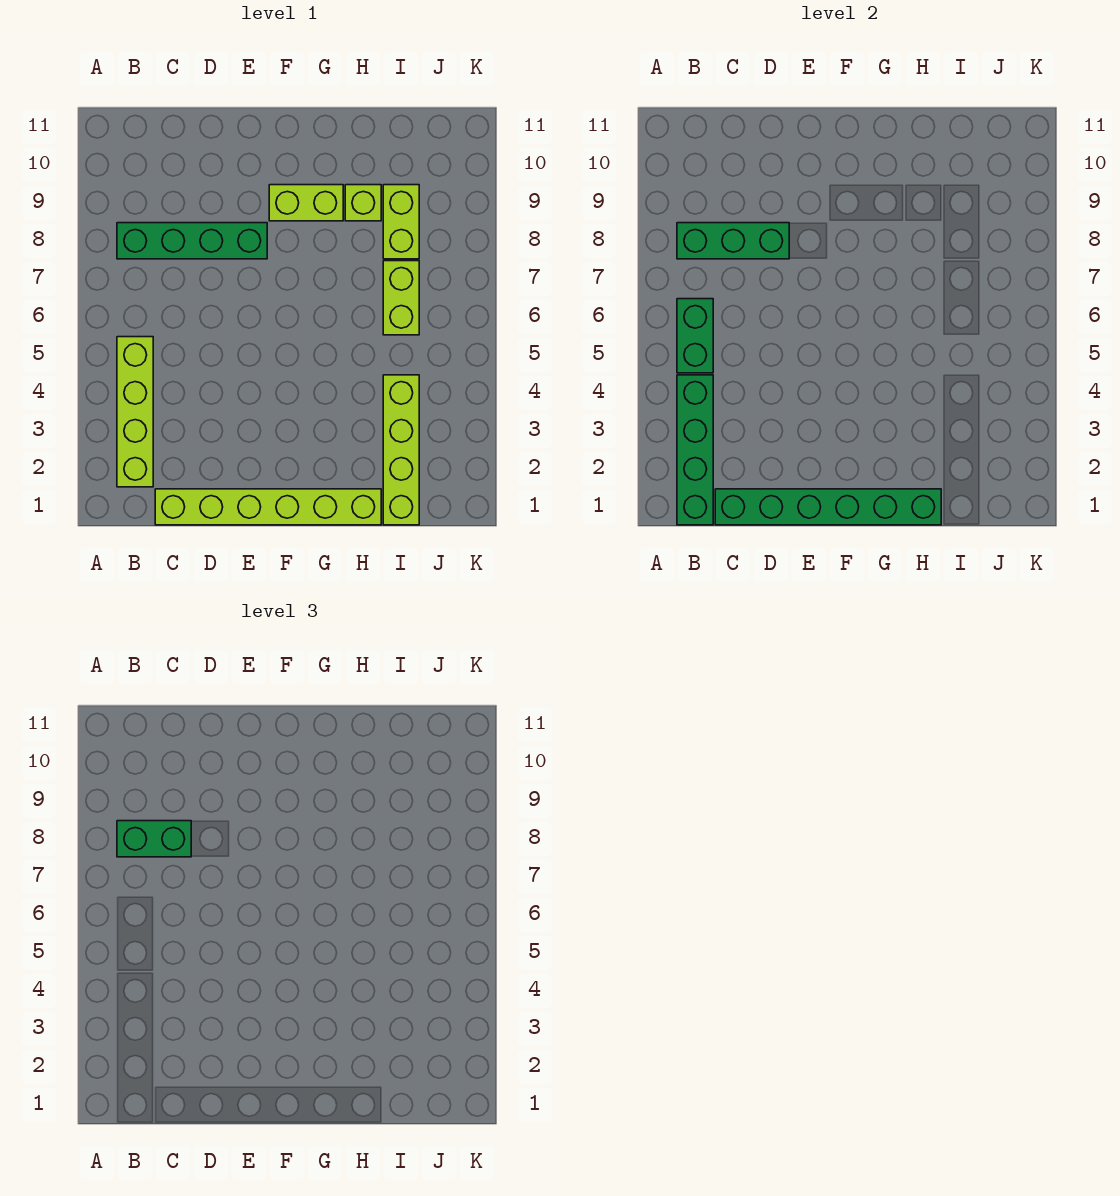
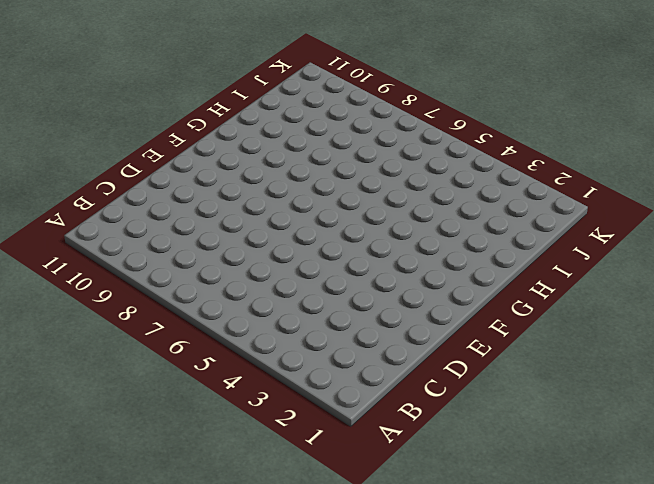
none -> lime 1x4 brick [117,337,153,487]
none -> green 1x4 brick [117,223,267,259]
none -> lime 1x6 brick [155,489,381,525]

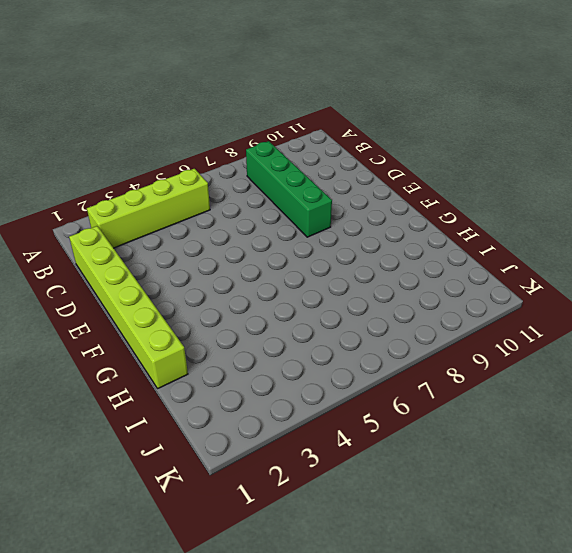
none -> lime 1x2 brick [269,185,343,221]
none -> lime 1x1 brick [345,185,381,221]
none -> lime 1x4 brick [383,375,419,525]

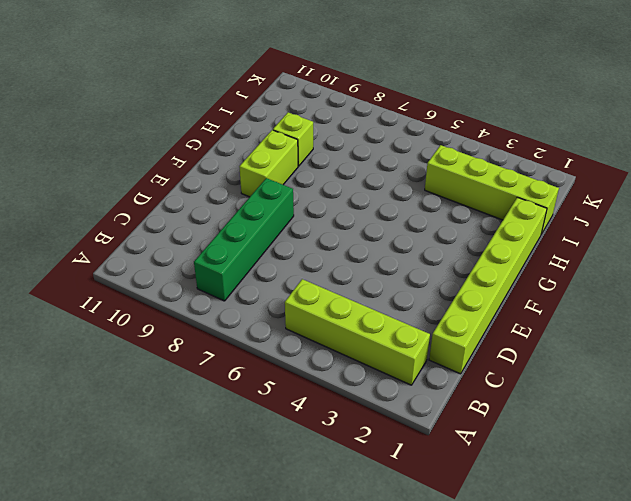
none -> lime 1x2 brick [383,261,419,335]
none -> lime 1x2 brick [383,185,419,259]
none -> green 1x4 brick [677,375,713,525]

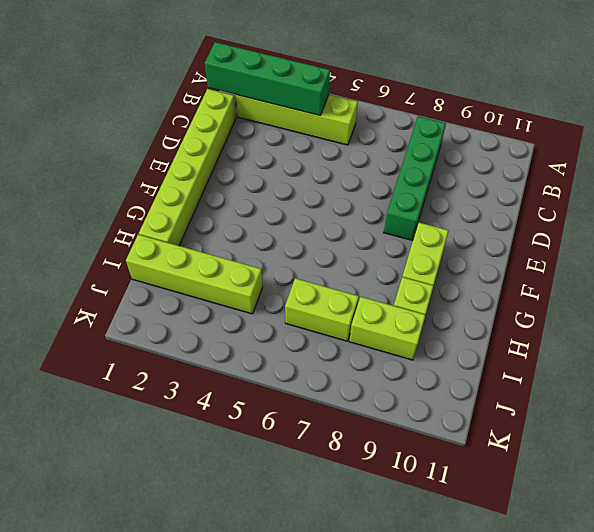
none -> green 1x2 brick [677,299,713,373]
none -> green 1x3 brick [677,223,789,259]
none -> green 1x6 brick [715,489,941,525]

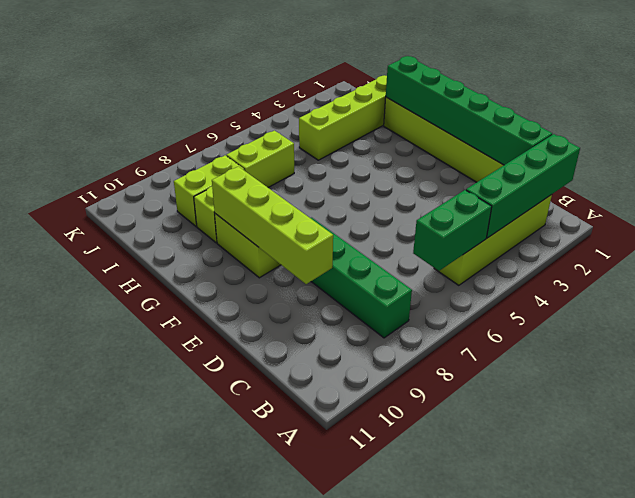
lime 1x4 brick [212,166,333,284] -> none
none -> green 1x3 brick [677,223,789,259]
none -> green 1x2 brick [117,821,191,857]

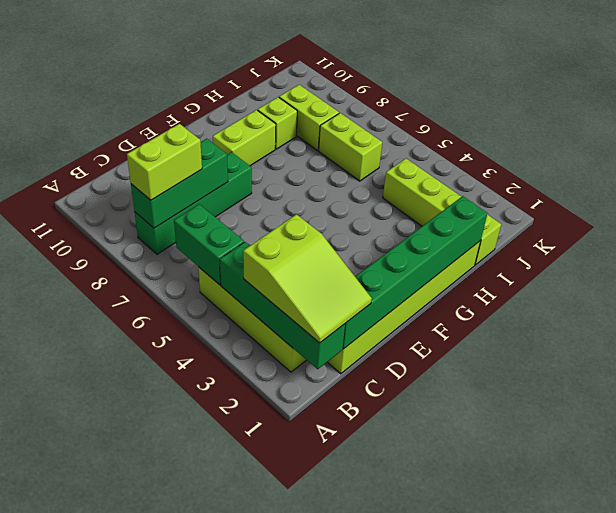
lime 2x3 slope [243,214,372,343] -> none
lime 1x2 brick [127,124,202,200] -> green 1x2 brick [117,821,191,857]

